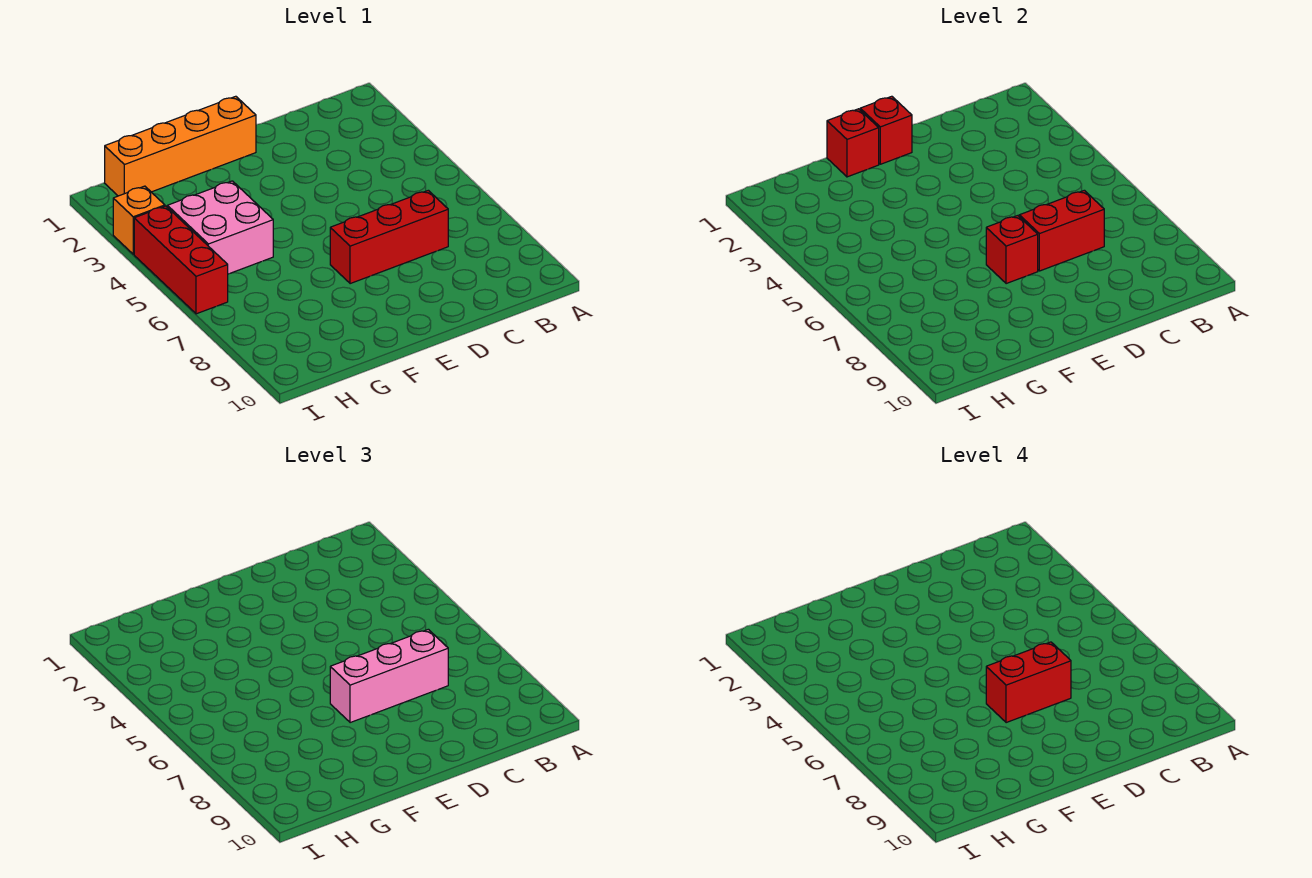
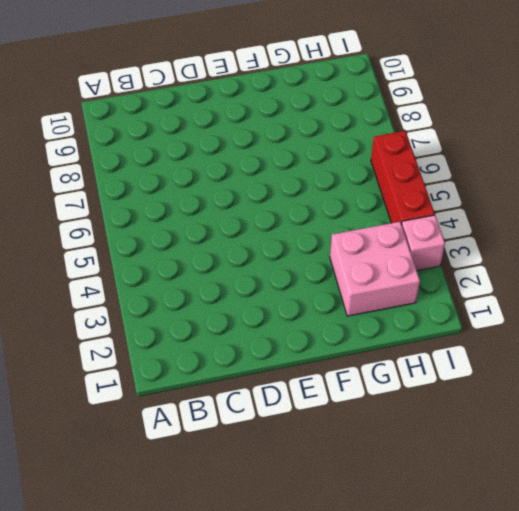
pink 2x2 brick [330,222,420,316] -> pink 2x2 brick moved to [167,181,273,274]
pink 1x1 brick [401,215,445,271] -> orange 1x1 brick [113,186,165,254]
none -> red 1x3 brick [330,190,448,284]
none -> orange 1x4 brick [105,96,256,196]

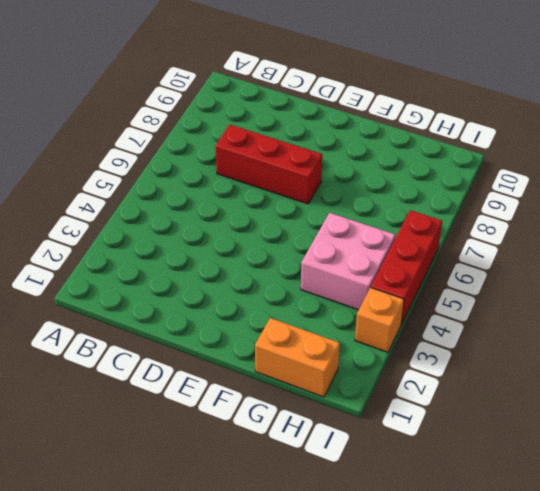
orange 1x2 brick [255,318,340,397] -> orange 1x4 brick [105,96,256,196]
none -> red 1x2 brick [1019,190,1104,271]
none -> red 1x1 brick [860,96,912,164]

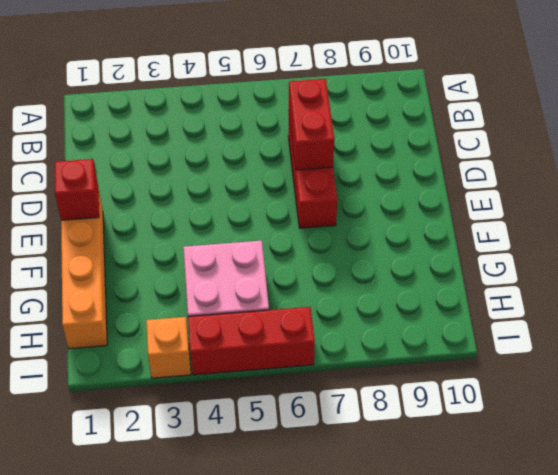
none -> red 1x1 brick [986,216,1038,284]
none -> red 1x1 brick [827,109,879,177]

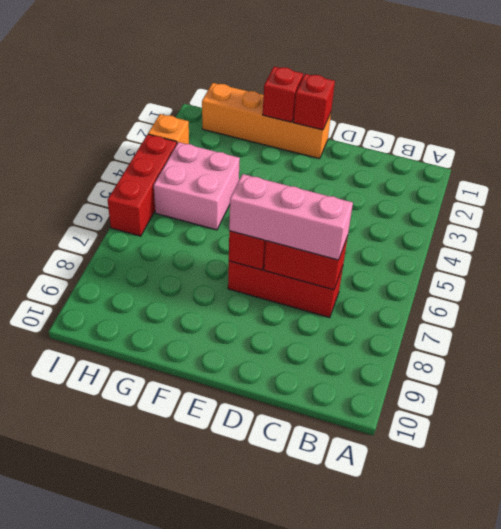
none -> red 1x2 brick [986,642,1071,723]

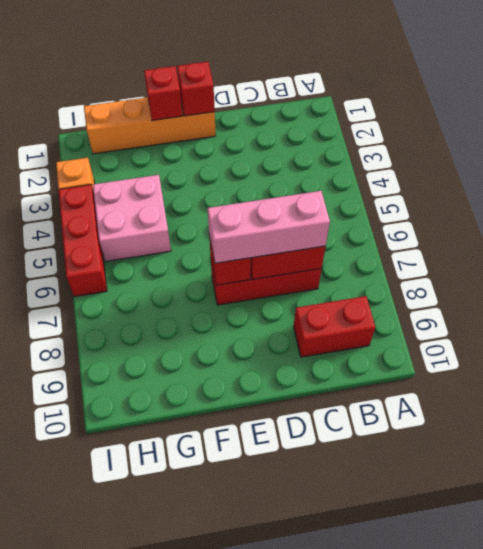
red 1x2 brick [294,296,375,357] -> red 1x2 brick moved to [986,642,1071,723]

